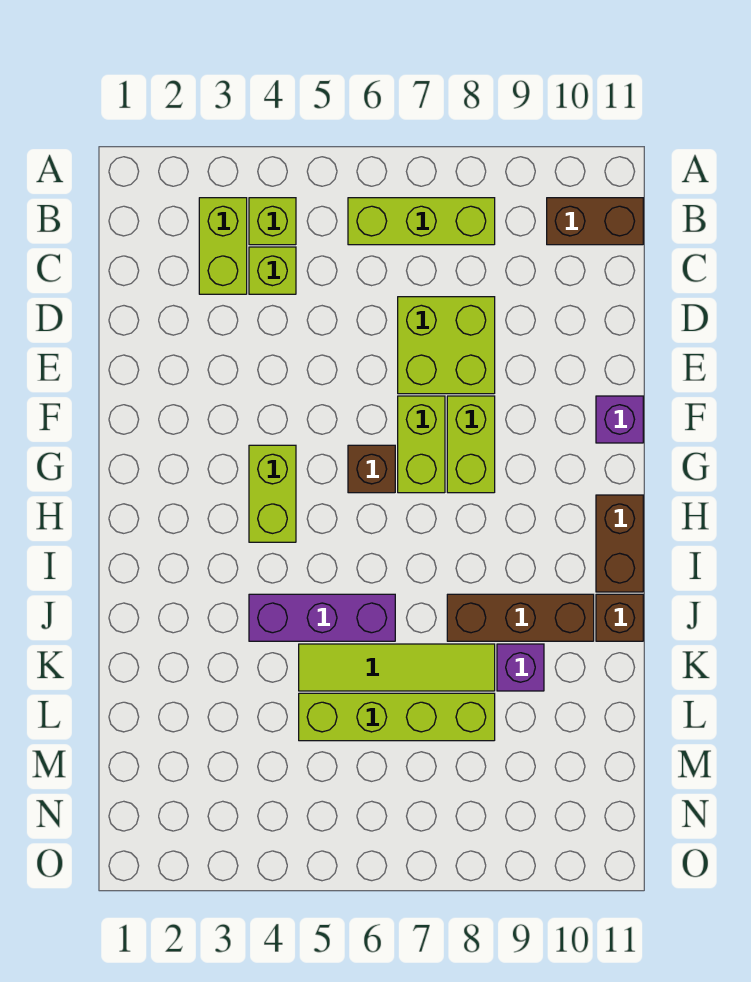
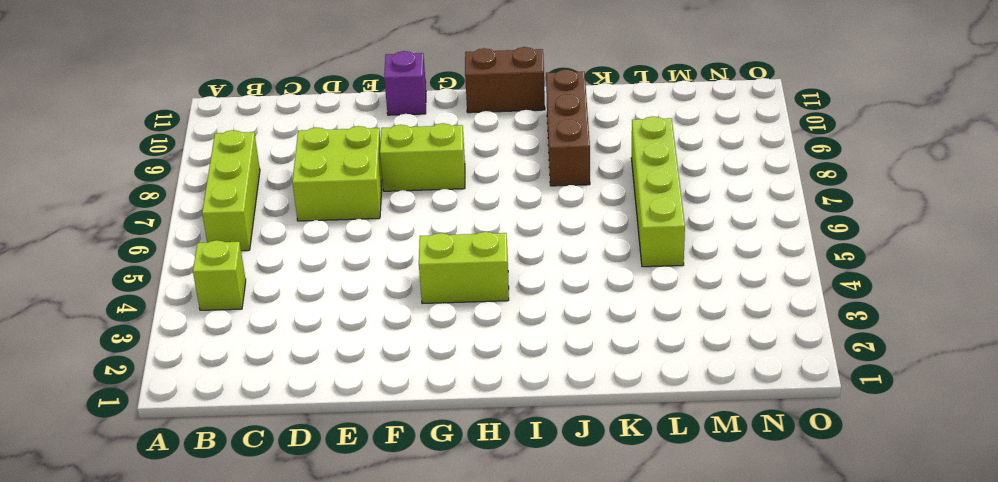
none -> lime 1x2 brick [199,198,247,294]
none -> brown 1x2 brick [547,198,643,245]
none -> lime 1x1 brick [249,247,296,294]

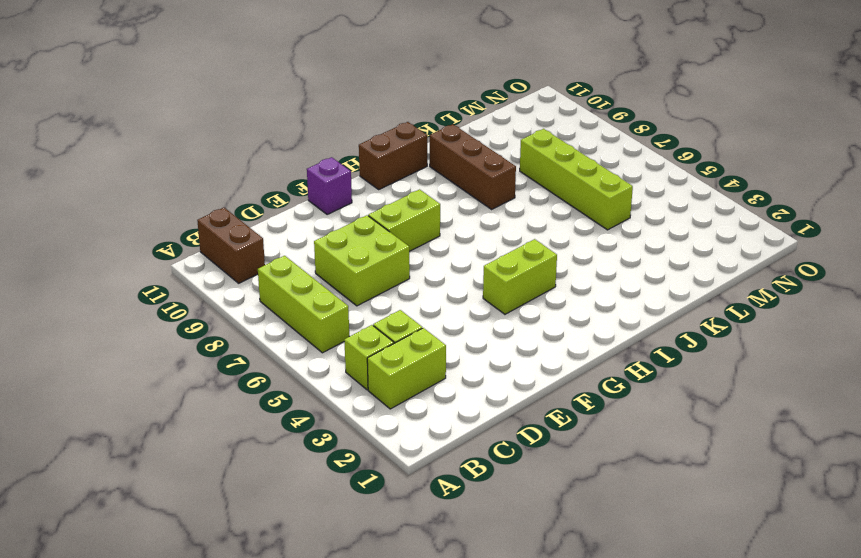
none -> lime 1x2 brick [398,396,445,493]
none -> brown 1x1 brick [348,445,395,493]
none -> purple 1x3 brick [249,594,395,641]

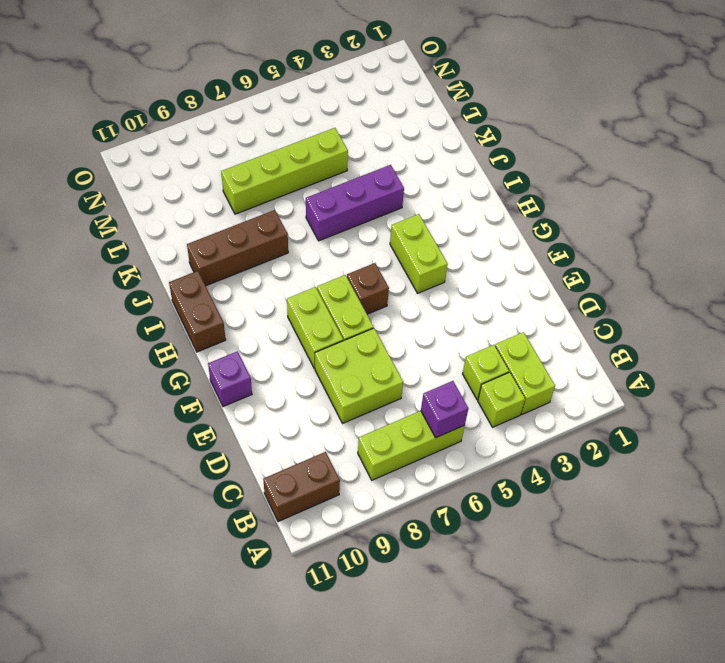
purple 1x1 brick [421,381,468,437] -> purple 1x1 brick moved to [497,644,544,691]
none -> brown 1x1 brick [596,594,643,641]
none -> lime 1x4 tile [299,644,495,691]

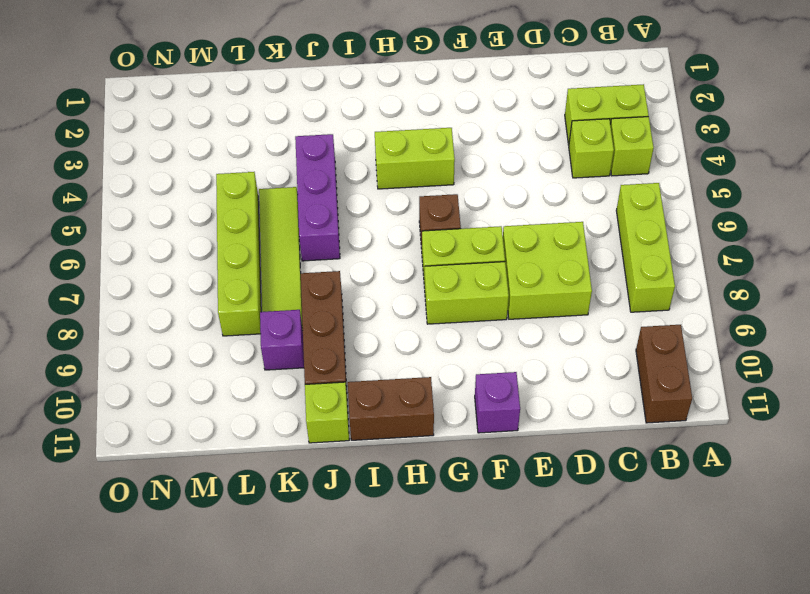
lime 1x1 brick [305,382,349,443] -> brown 1x1 brick [596,594,643,641]

